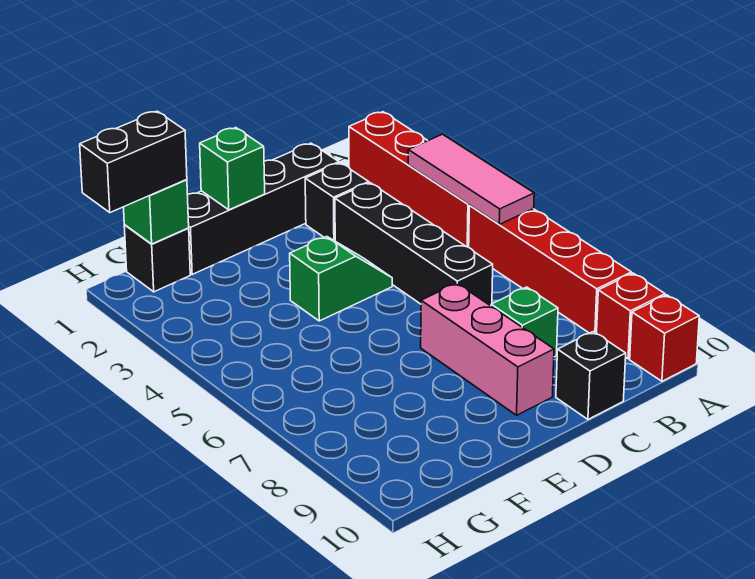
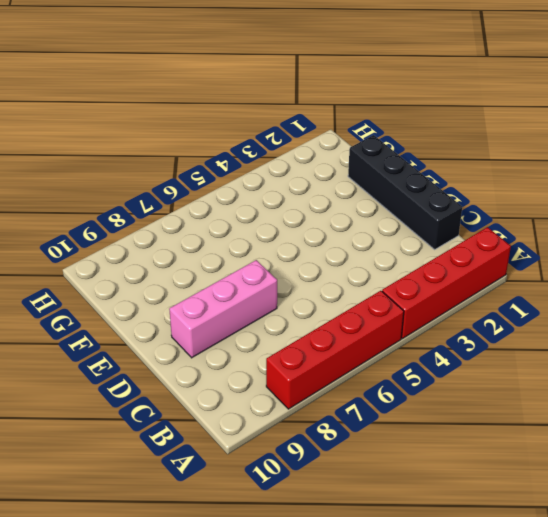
none -> red 1x1 brick [597,273,665,359]
none -> red 1x1 brick [630,295,699,381]
none -> black 1x1 brick [305,163,369,241]

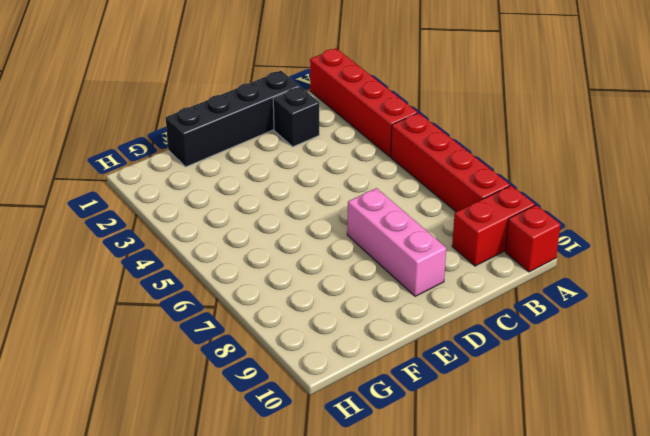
red 1x2 brick [452,186,535,266] -> red 1x1 brick [597,273,665,359]
none -> black 1x4 brick [335,183,493,306]
none -> green 1x1 brick [491,287,558,357]
none -> black 1x1 brick [556,332,626,419]

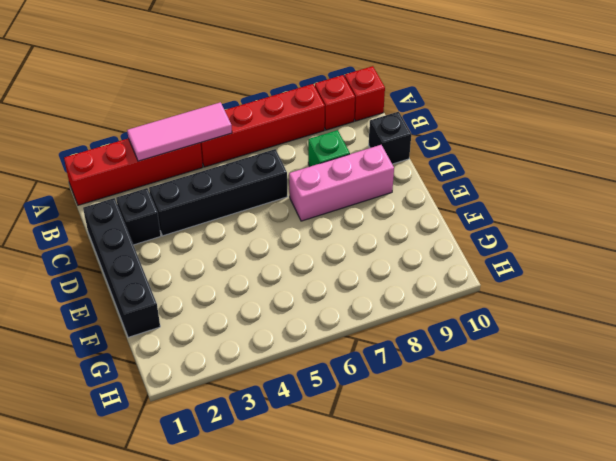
none -> green 1x2 slope [290,236,392,321]
none -> black 1x1 brick [124,225,190,292]
none -> green 1x1 brick [200,128,265,210]

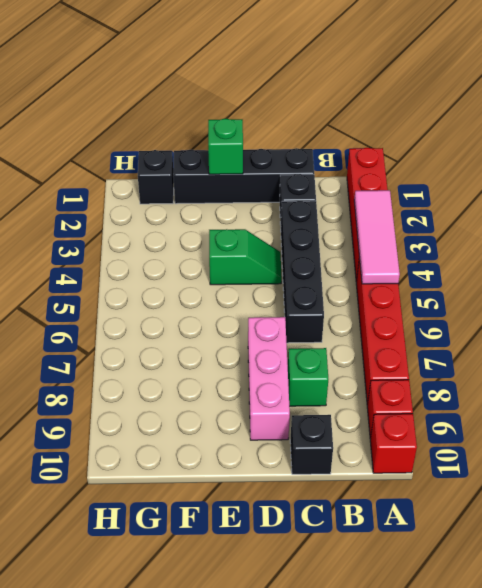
none -> green 1x1 brick [124,179,189,244]
none -> black 1x2 brick [80,111,187,213]

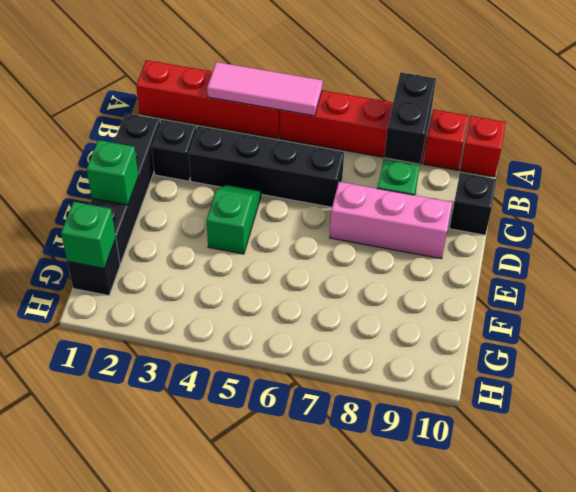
black 1x2 brick [384,73,436,164] -> black 1x2 brick moved to [80,111,187,213]

